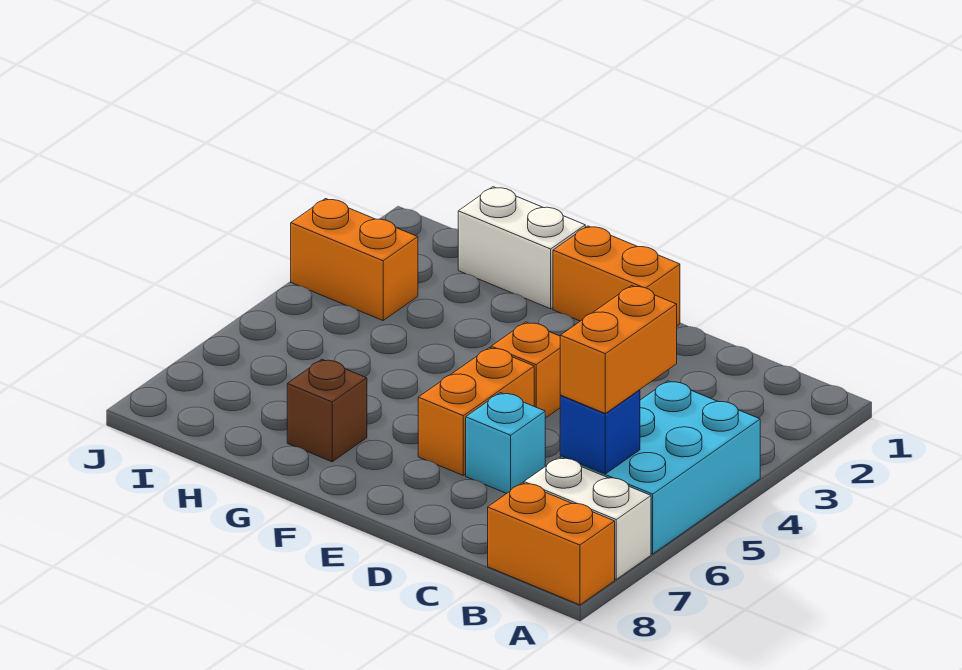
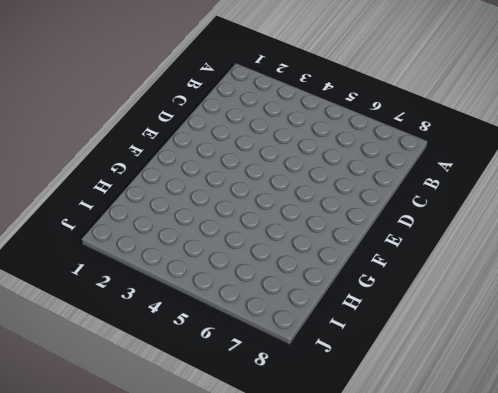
none -> cyan 2x3 brick [560,381,760,554]
none -> white 1x2 brick [524,457,651,579]
none -> orange 1x2 brick [488,483,615,605]

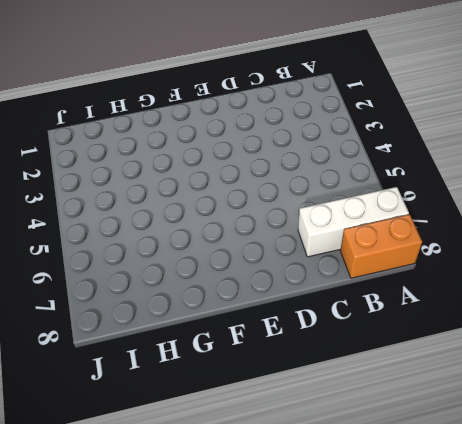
white 1x3 brick [298,187,409,257] -> white 1x2 brick [524,457,651,579]
none -> cyan 2x3 brick [560,381,760,554]
none -> cyan 1x1 brick [466,393,545,494]
none -> orange 1x2 brick [553,226,680,326]

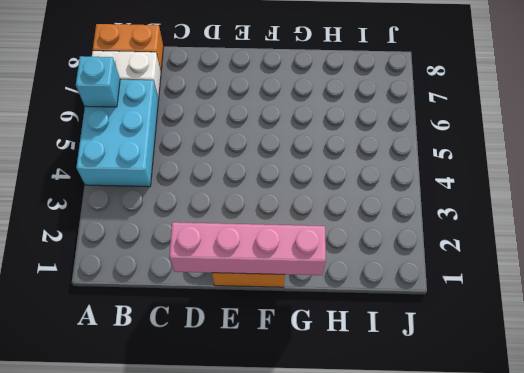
cyan 1x1 brick [76,56,120,107] -> cyan 1x1 brick moved to [466,393,545,494]
pink 1x4 brick [169,222,326,275] -> none
none -> orange 1x1 brick [491,322,561,418]
none -> orange 1x2 brick [418,348,534,475]
none -> white 1x2 brick [458,187,585,309]

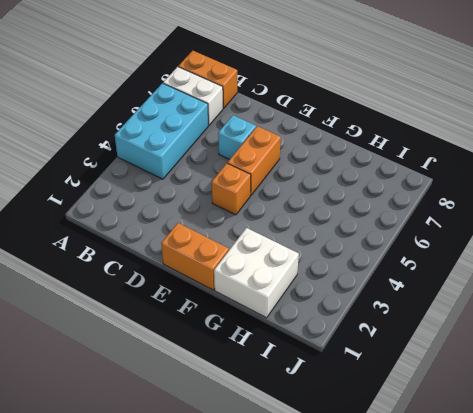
white 2x2 brick [214,228,299,318] -> white 1x2 brick [458,187,585,309]
none -> brown 1x1 brick [287,359,367,462]
none -> orange 1x2 brick [291,199,418,320]
none -> blue 1x1 brick [560,390,640,474]

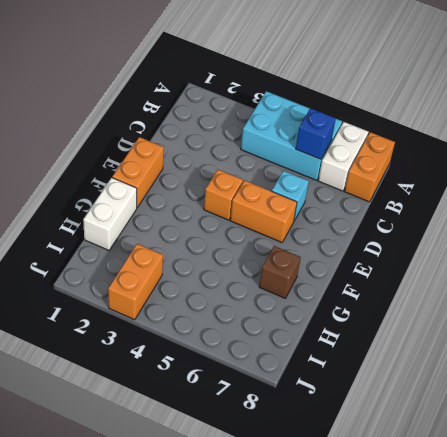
none -> orange 1x2 brick [560,286,677,413]

